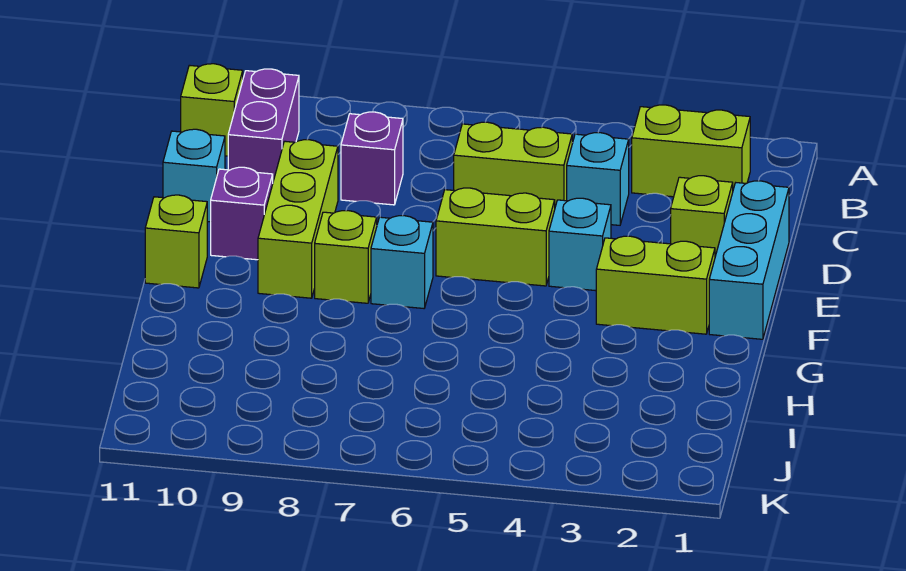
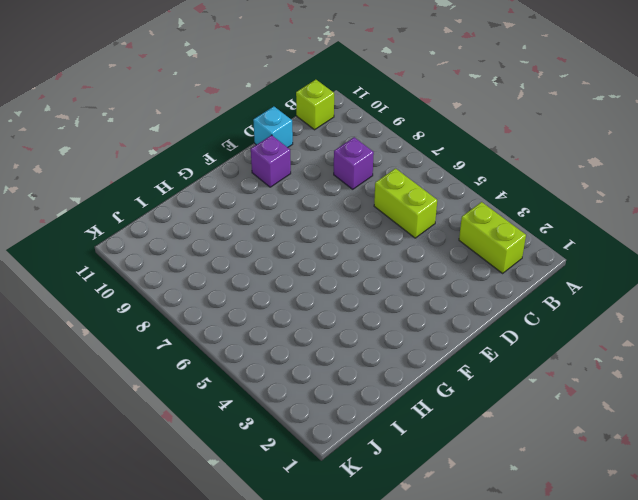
none -> purple 1x2 brick [228,69,299,181]
none -> cyan 1x1 brick [567,133,629,225]
none -> cyan 1x3 brick [709,181,789,339]

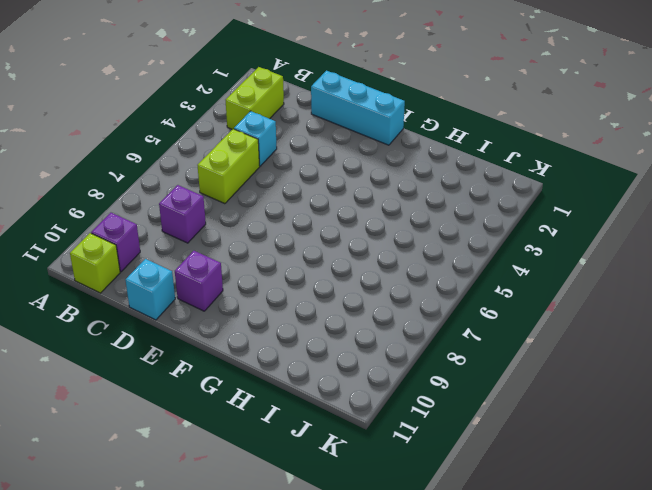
purple 1x1 brick [91,213,140,272] -> purple 1x2 brick [228,69,299,181]
none -> lime 1x1 brick [671,176,733,256]
none -> lime 1x3 brick [258,140,338,298]
none -> cyan 1x1 brick [549,198,611,291]

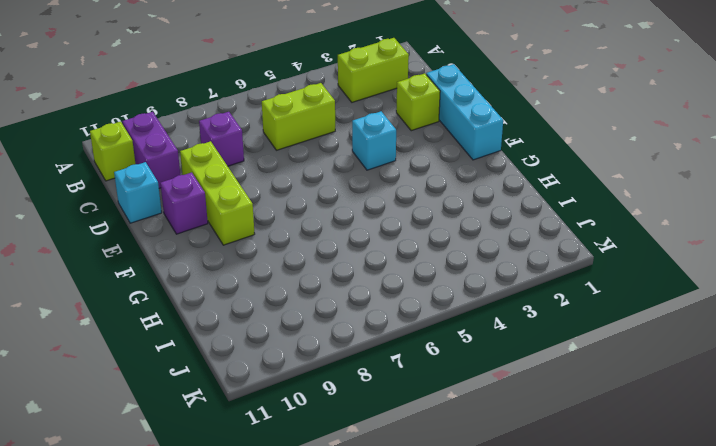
none -> cyan 1x1 brick [567,133,629,225]
none -> lime 1x2 brick [436,188,555,286]
none -> lime 1x2 brick [596,236,715,334]

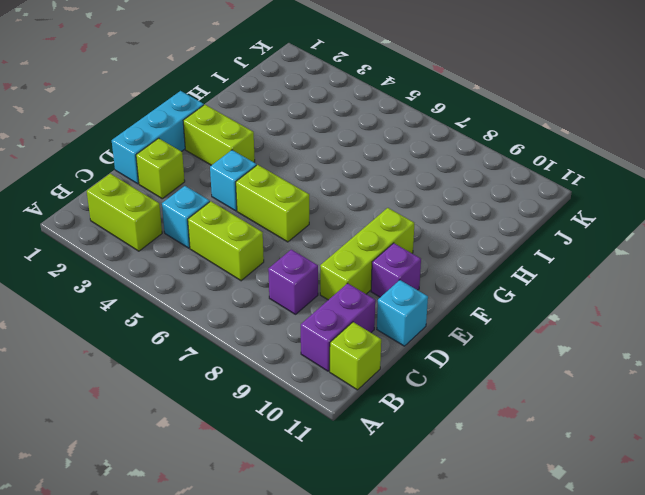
none -> cyan 1x1 brick [371,216,433,308]
none -> lime 1x1 brick [315,211,377,303]
none -> lime 1x1 brick [145,195,207,288]

